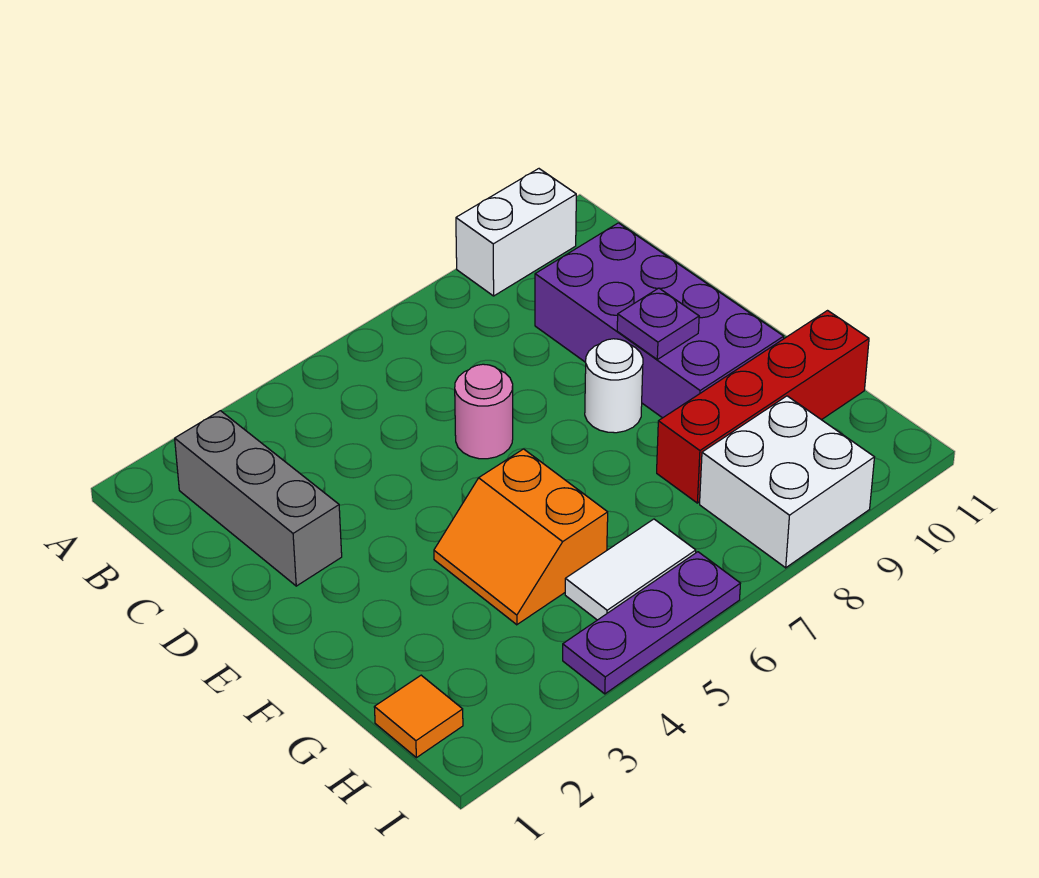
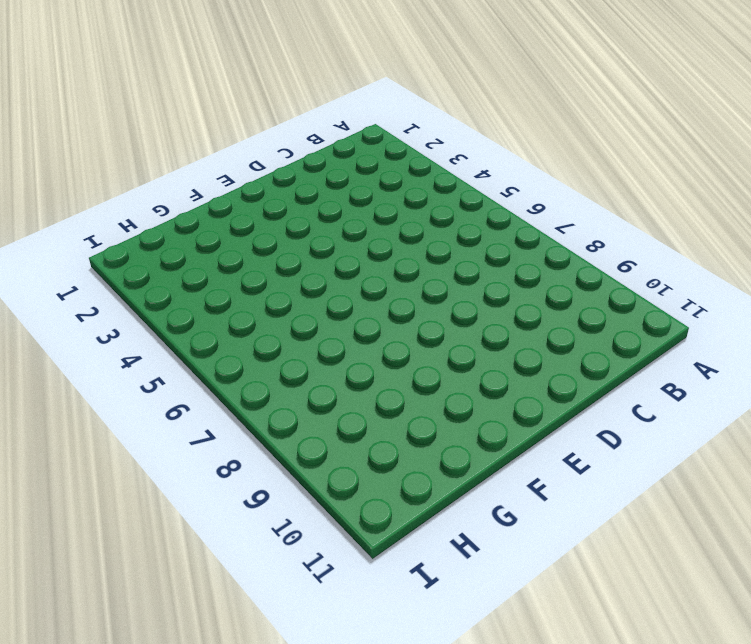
none -> white 1x2 brick [456,169,576,296]
none -> grey 1x3 brick [175,411,342,586]
none -> purple 2x4 brick [535,223,784,418]

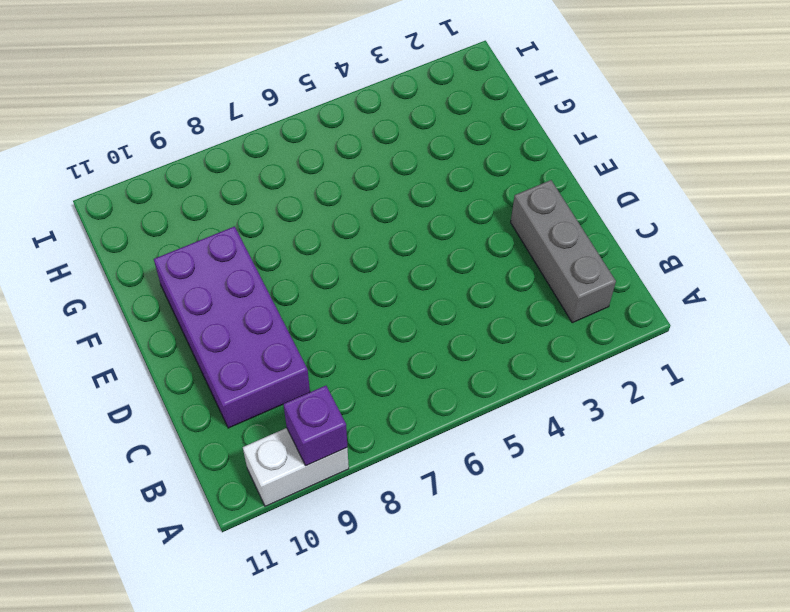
purple 1x1 brick [283,386,347,466] -> none
none -> pink 1x1 round brick [455,364,513,459]
none -> white 1x1 round brick [585,339,643,433]
none -> orange 2x2 slope [434,449,608,625]

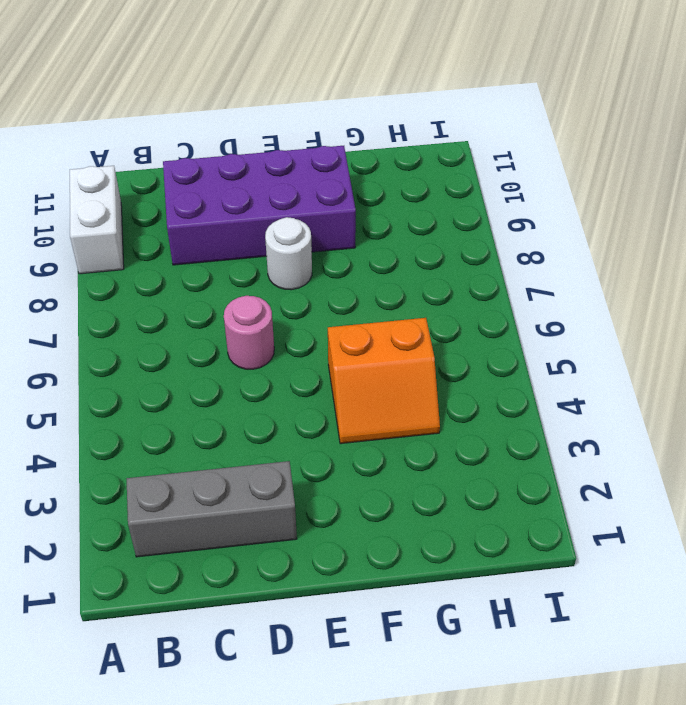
none -> red 1x4 brick [657,311,869,503]
none -> orange 1x1 tile [374,675,463,758]
none -> white 1x2 tile [565,519,696,620]

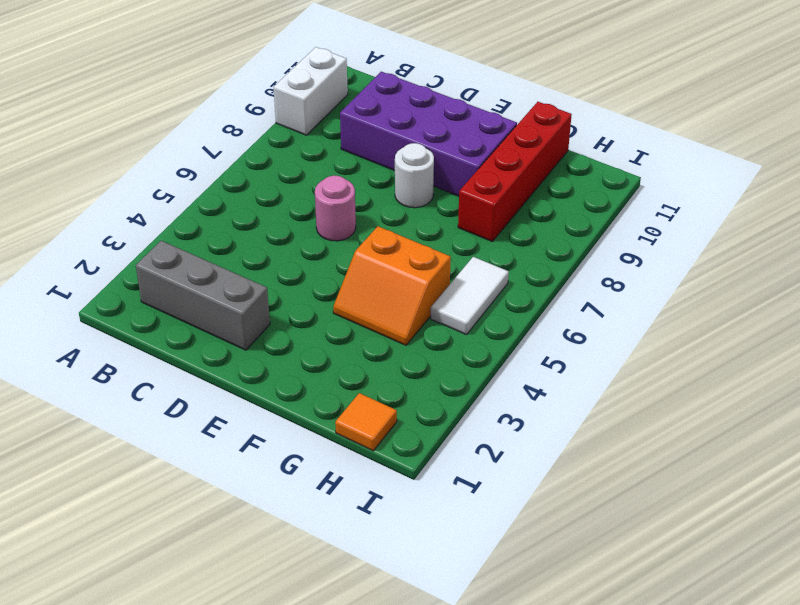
none -> white 2x2 brick [700,396,874,568]
none -> purple 1x3 plate [563,552,740,694]
none -> purple 1x1 plate [617,288,699,359]

